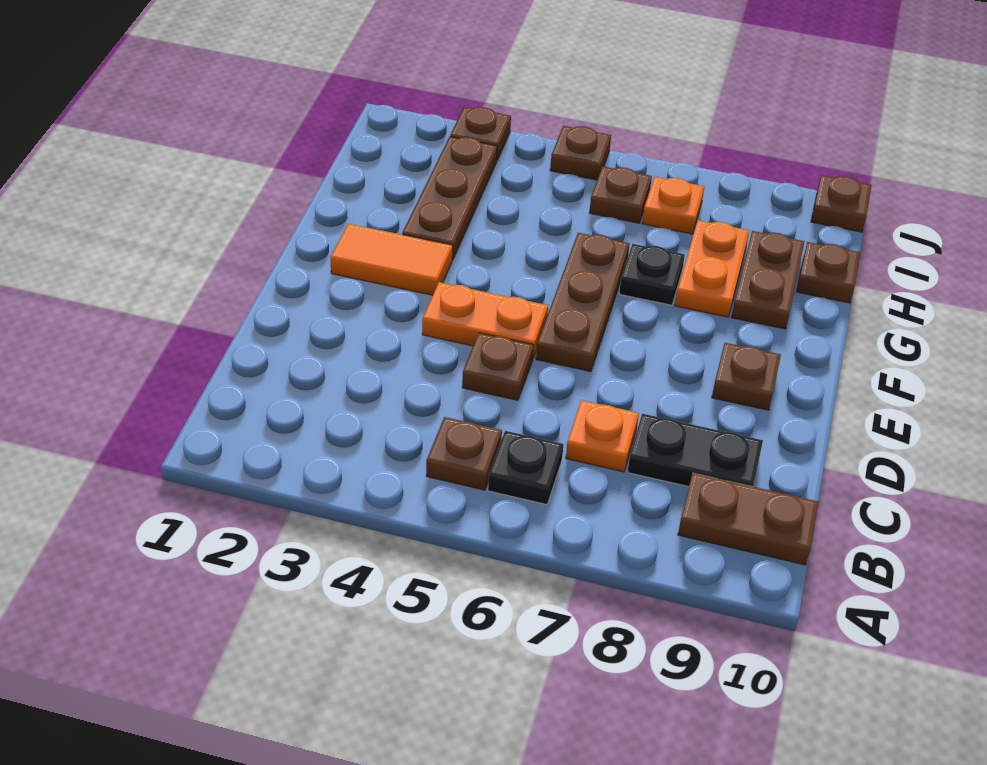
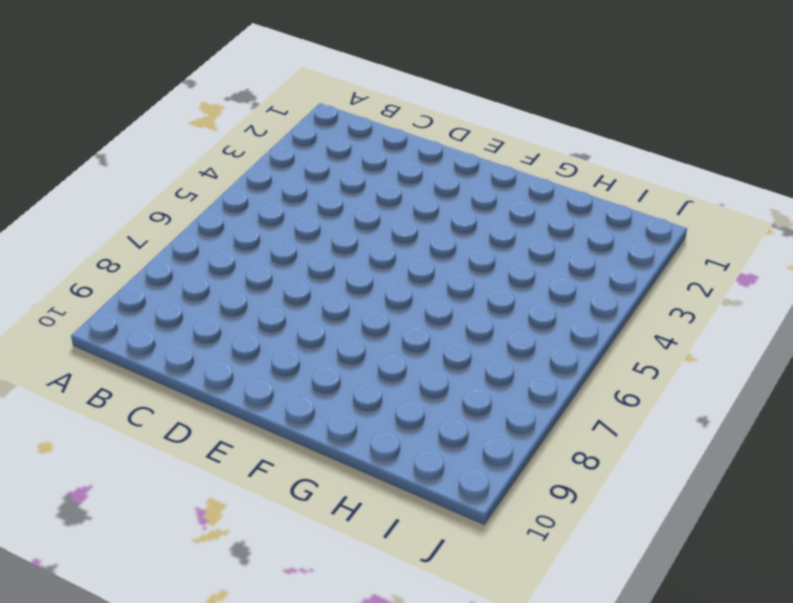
none -> brown 1x1 plate [426,417,502,490]
none -> black 1x1 plate [488,431,564,505]
none -> brown 1x2 plate [678,473,818,565]

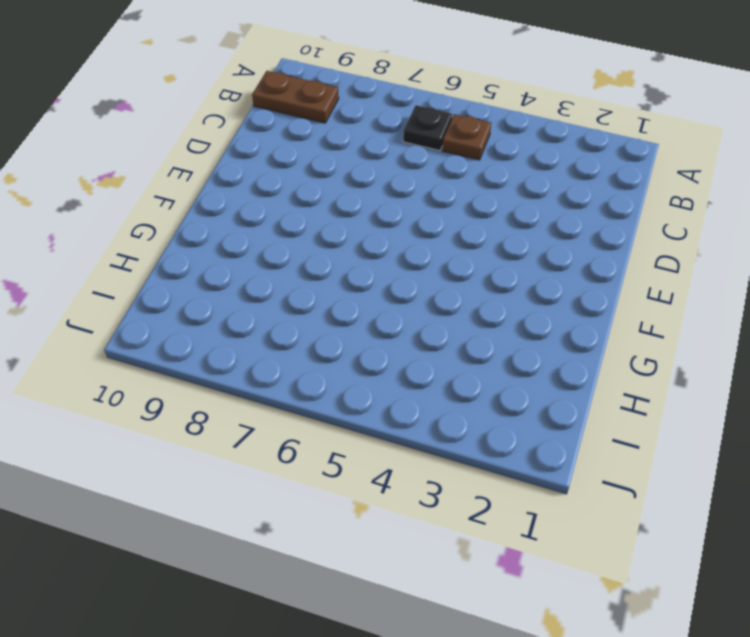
none -> orange 1x1 plate [566,400,639,472]
none -> black 1x2 plate [628,414,763,487]
none -> brown 1x1 plate [462,333,534,400]

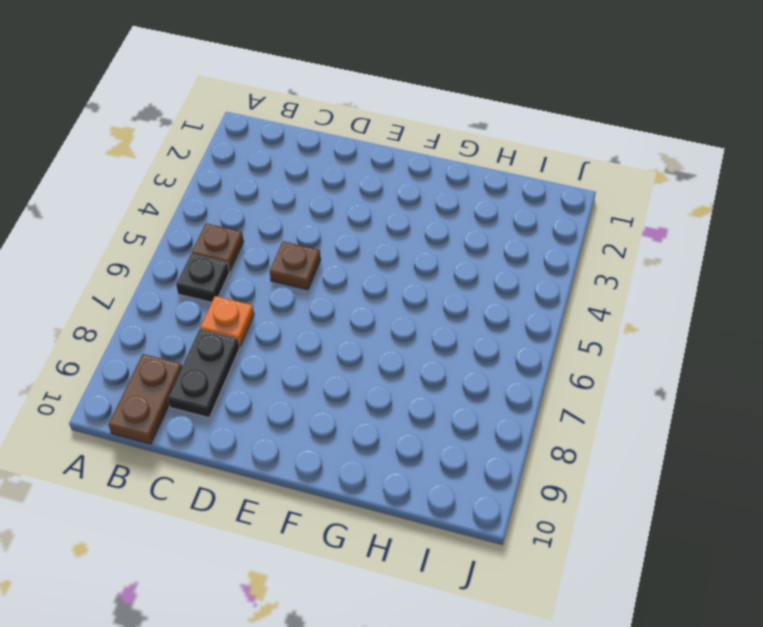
none -> orange 1x2 plate [422,282,548,358]
none -> brown 1x3 plate [536,233,630,371]
none -> brown 1x1 plate [712,343,781,410]

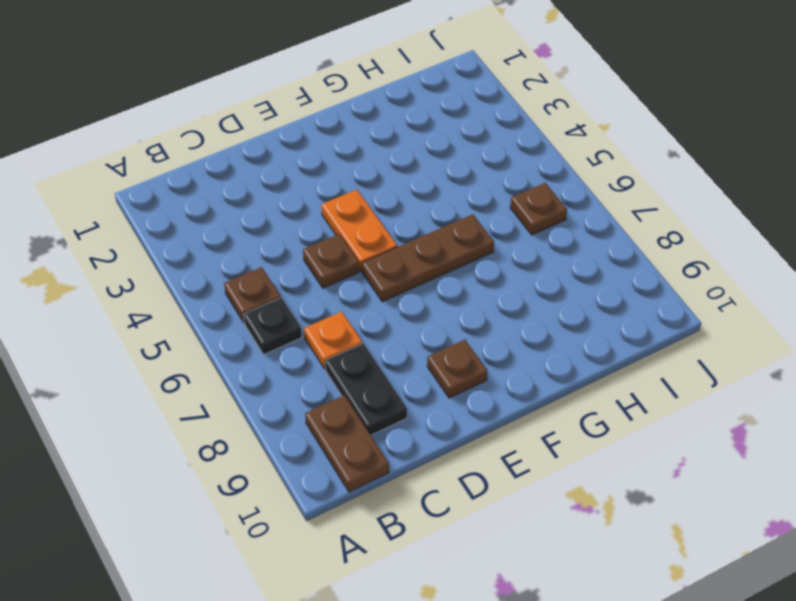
none -> orange 1x2 tile [330,224,453,295]
none -> brown 1x3 plate [402,137,497,260]
none -> black 1x1 plate [619,244,685,305]

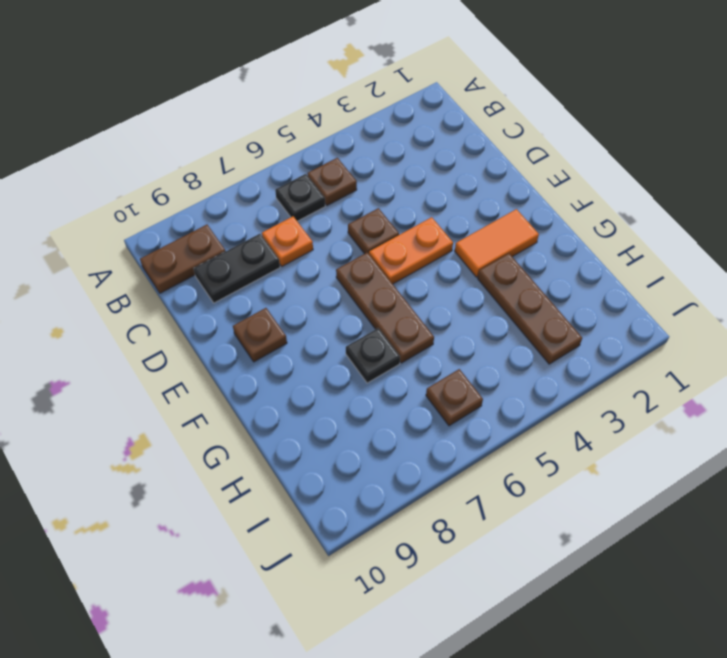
none -> orange 1x2 plate [675,220,749,317]
none -> brown 1x2 plate [732,231,804,329]
none -> brown 1x1 plate [797,242,860,303]

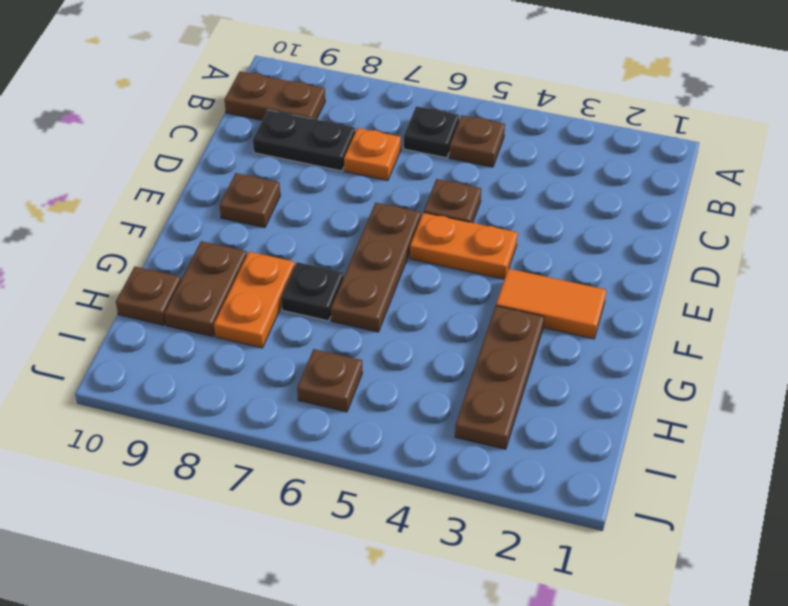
none -> orange 1x1 plate [642,177,704,234]
none -> brown 1x1 plate [450,107,511,160]
none -> brown 1x1 plate [550,126,611,180]

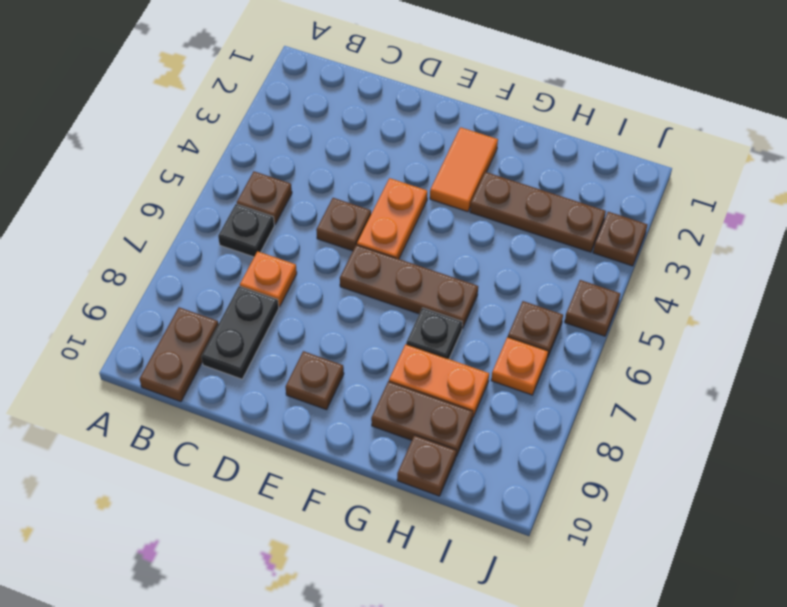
none -> brown 1x1 plate [811,175,872,232]

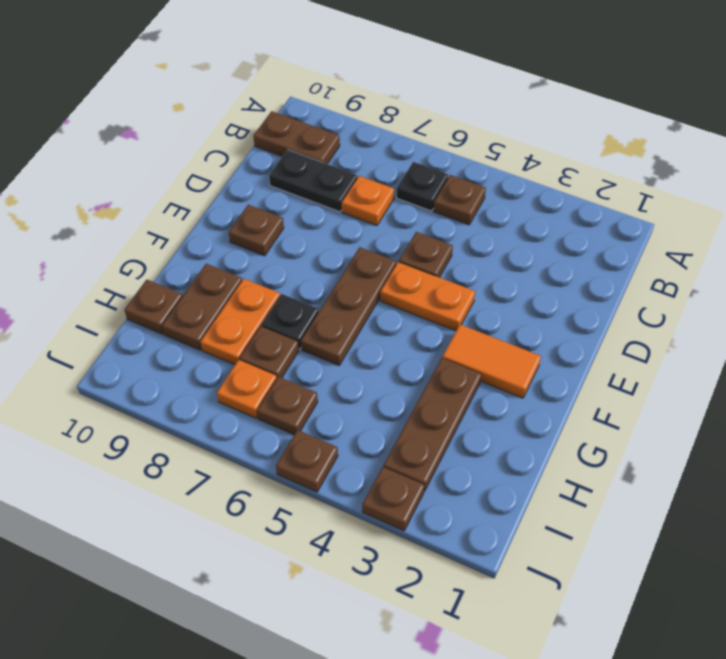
brown 1x1 plate [240,326,299,378] -> brown 1x1 plate moved to [811,175,872,232]

